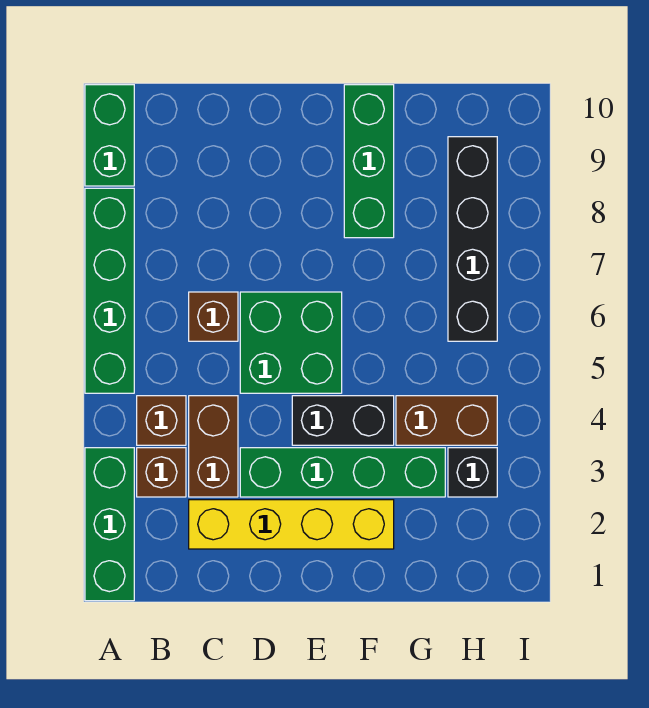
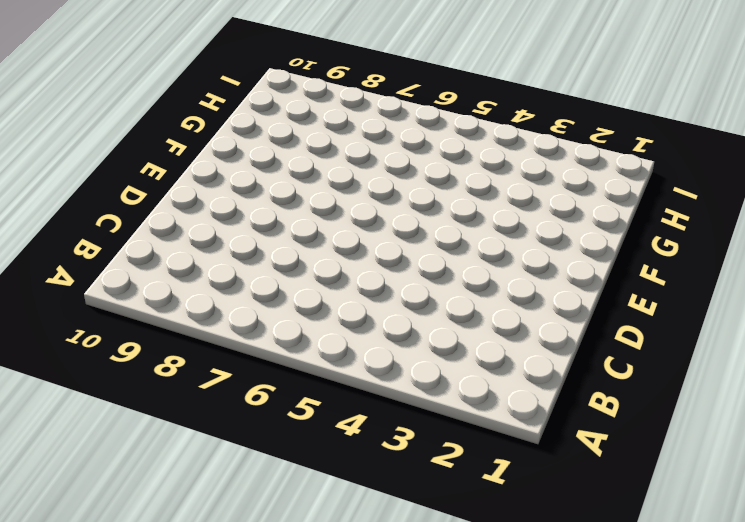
none -> green 1x3 brick [85,448,134,601]
none -> green 1x4 brick [85,188,134,393]
none -> green 1x2 brick [85,85,134,186]

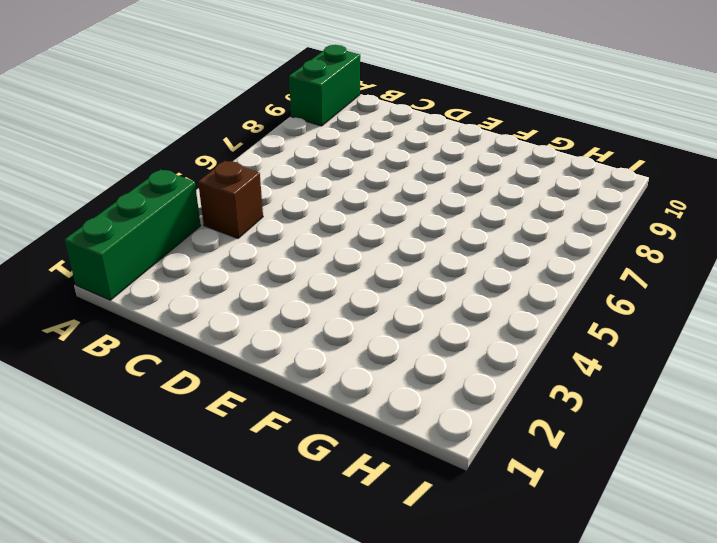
none -> green 1x4 brick [85,188,134,393]
none -> brown 1x1 brick [137,448,186,497]
none -> yellow 1x4 brick [189,500,394,549]

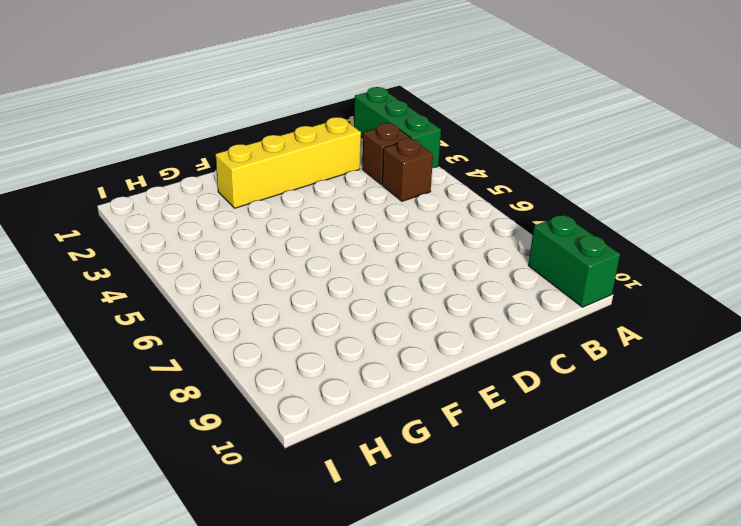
none -> green 1x4 brick [85,188,134,393]
none -> brown 1x2 brick [189,396,238,497]
none -> brown 1x1 brick [189,292,238,341]

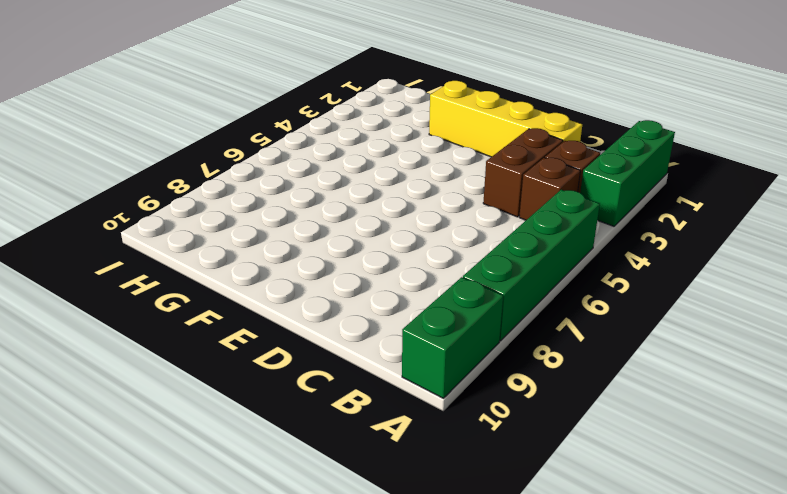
none -> brown 1x1 brick [189,292,238,341]
none -> green 1x4 brick [240,448,445,497]
none -> green 2x2 brick [240,292,342,393]

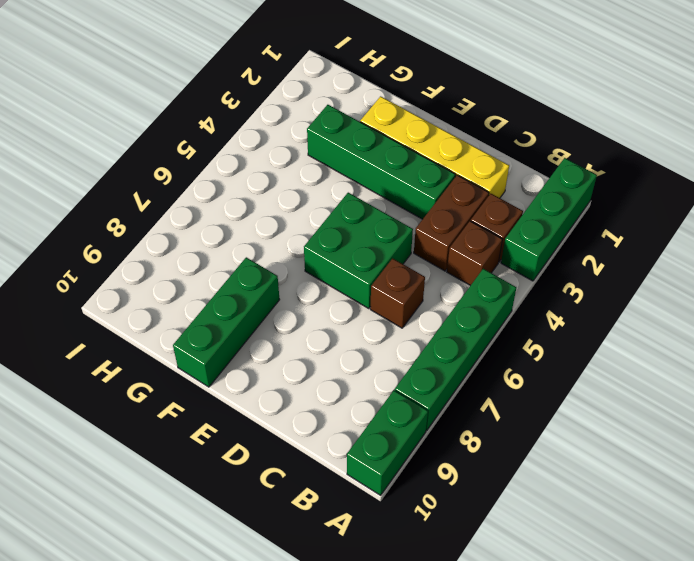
none -> black 1x2 brick [292,396,394,445]
none -> brown 1x2 brick [396,396,497,445]
none -> black 1x1 brick [448,448,497,497]

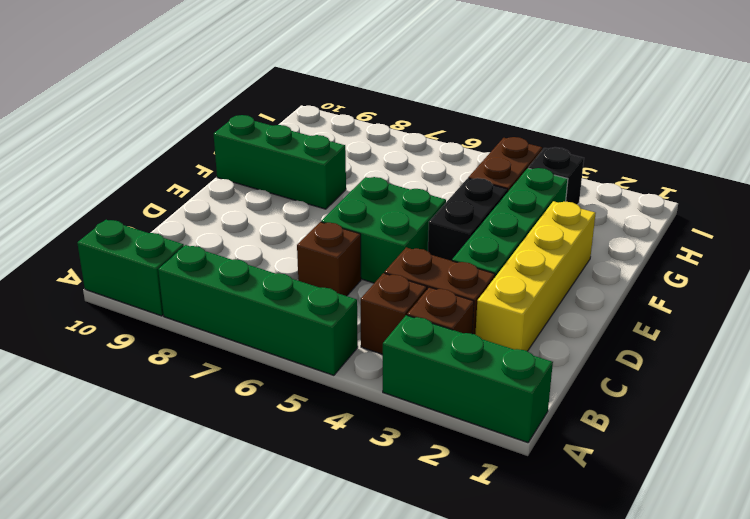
none -> black 1x4 brick [448,137,497,341]

